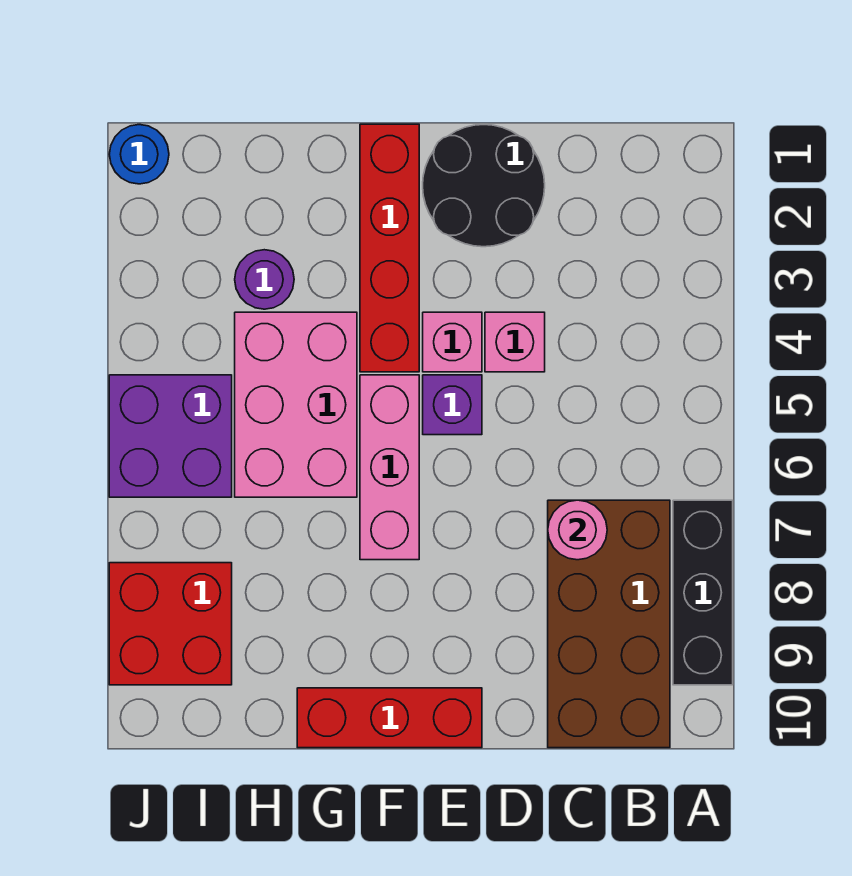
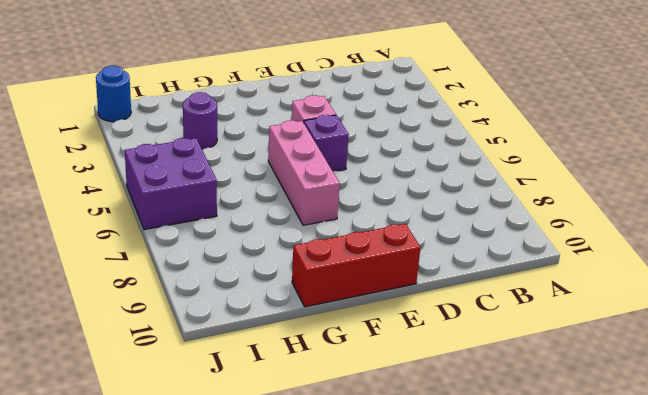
none -> black 1x3 brick [673,500,733,685]
none -> brown 2x4 brick [548,500,670,748]
none -> black 2x2 round brick [423,125,545,247]

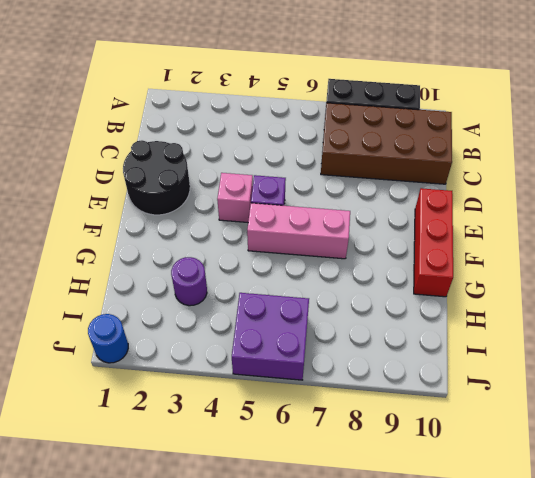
none -> pink 1x1 brick [485,312,545,372]
none -> red 1x4 brick [360,124,419,372]
none -> pink 2x3 brick [235,312,357,497]

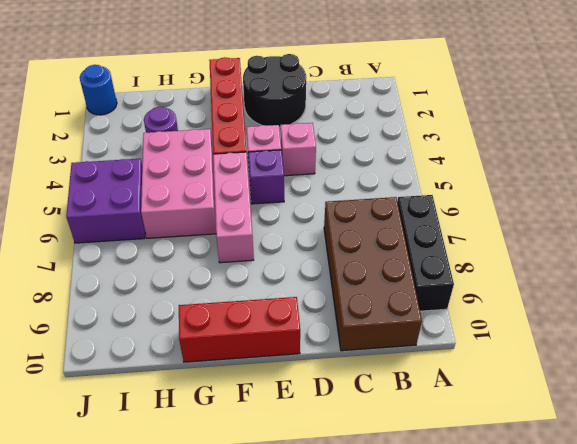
none -> red 2x2 brick [109,563,232,685]
none -> pink 1x1 round brick [548,500,607,560]

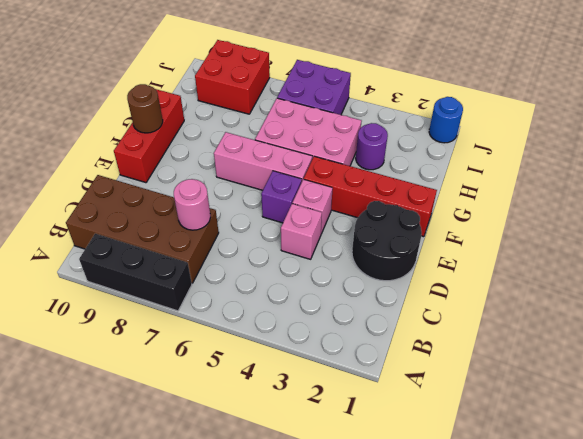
brown 1x1 round brick [127,84,163,133] -> none

